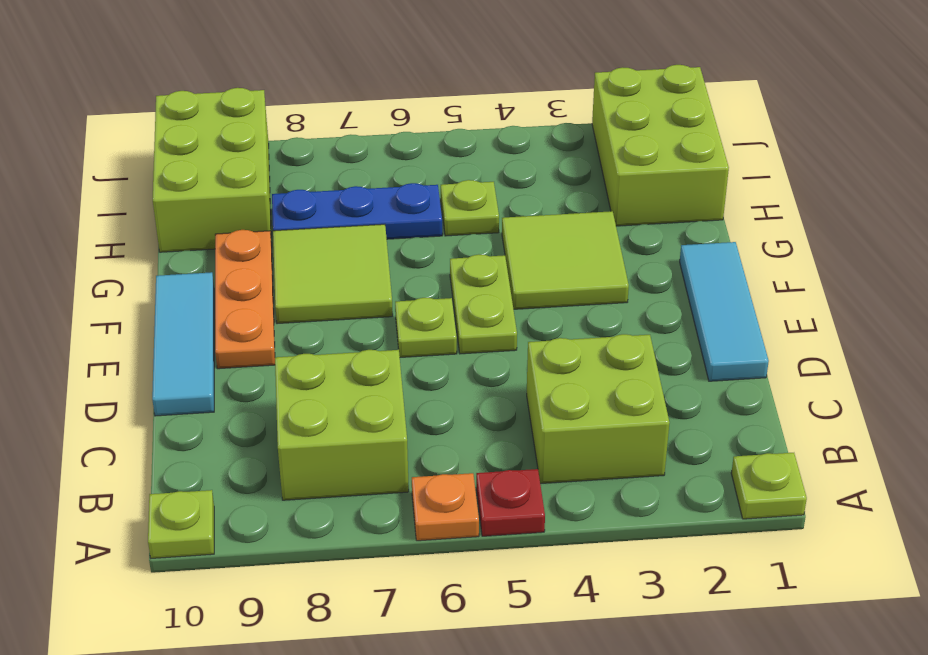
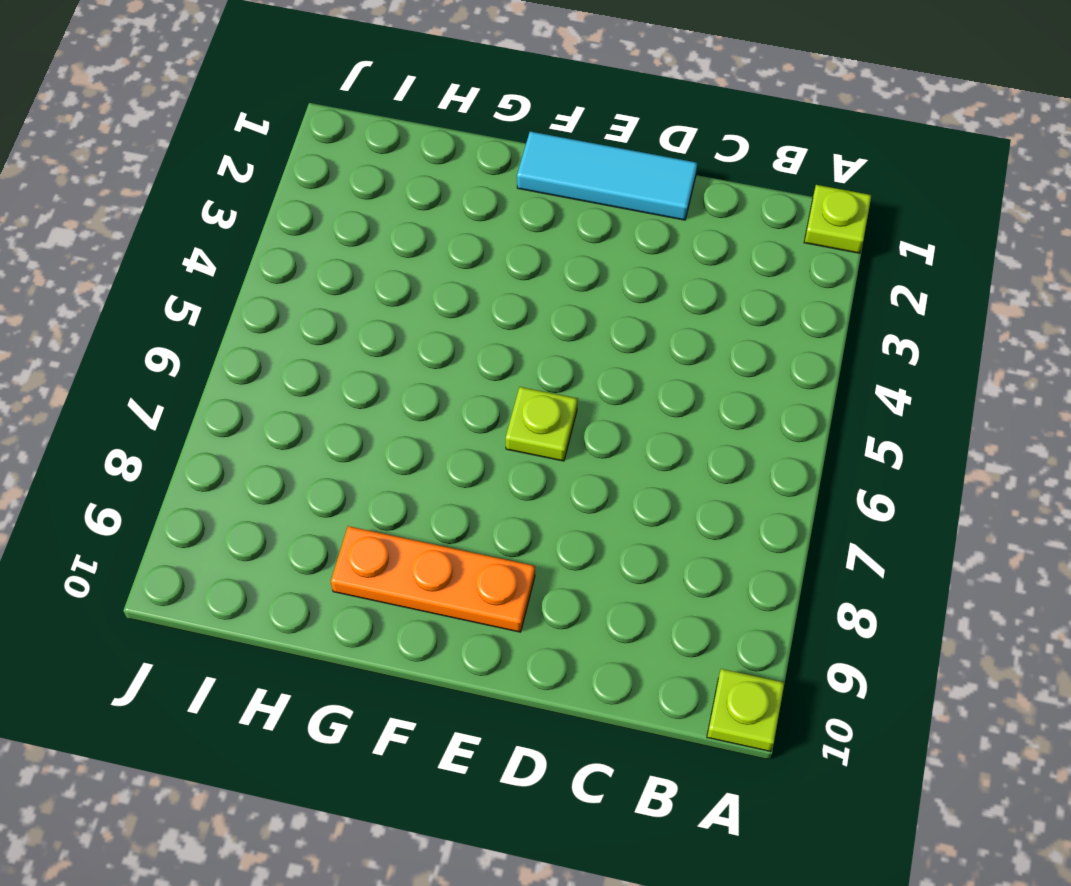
none -> red 1x1 plate [476,469,545,536]
none -> orange 1x1 plate [412,473,479,541]
none -> lime 2x2 brick [527,334,670,484]

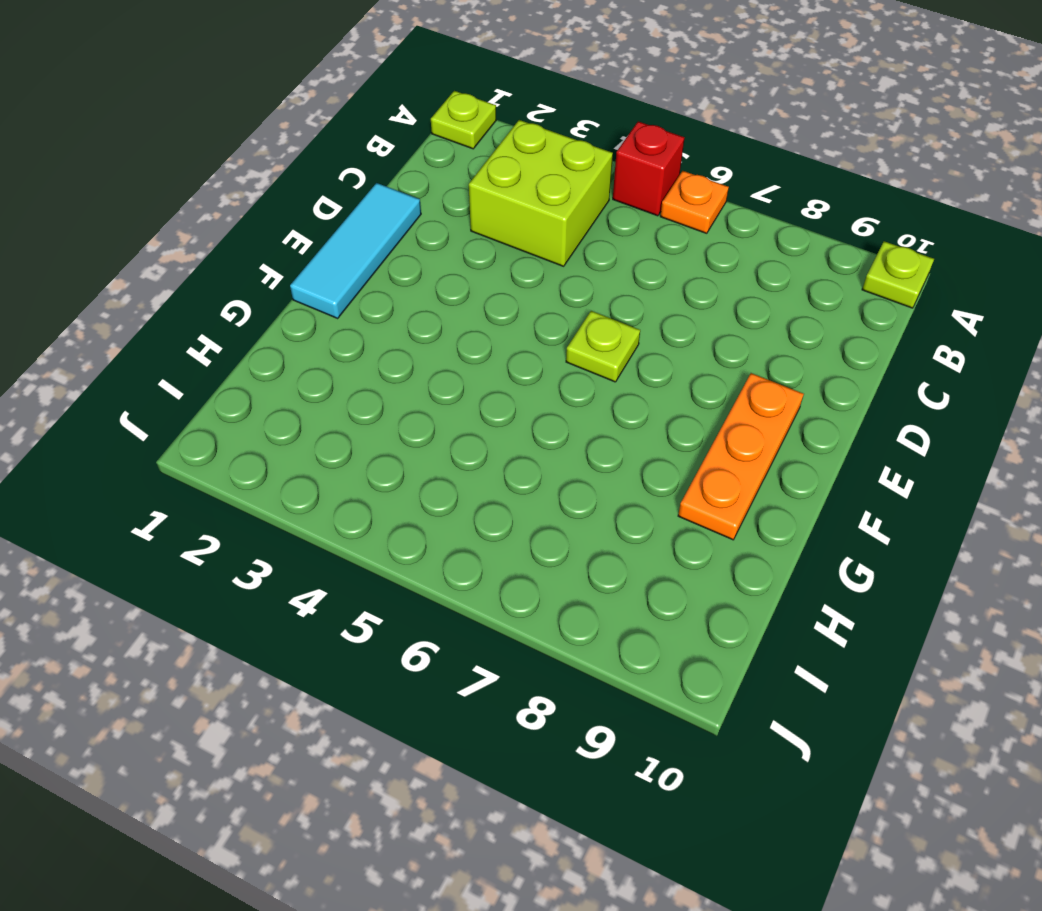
red 1x1 brick [613,121,684,216] -> red 1x1 plate [476,469,545,536]
none -> lime 2x2 brick [275,350,409,500]
none -> cyan 1x3 tile [152,272,214,416]
none -> lime 1x2 plate [450,254,517,354]

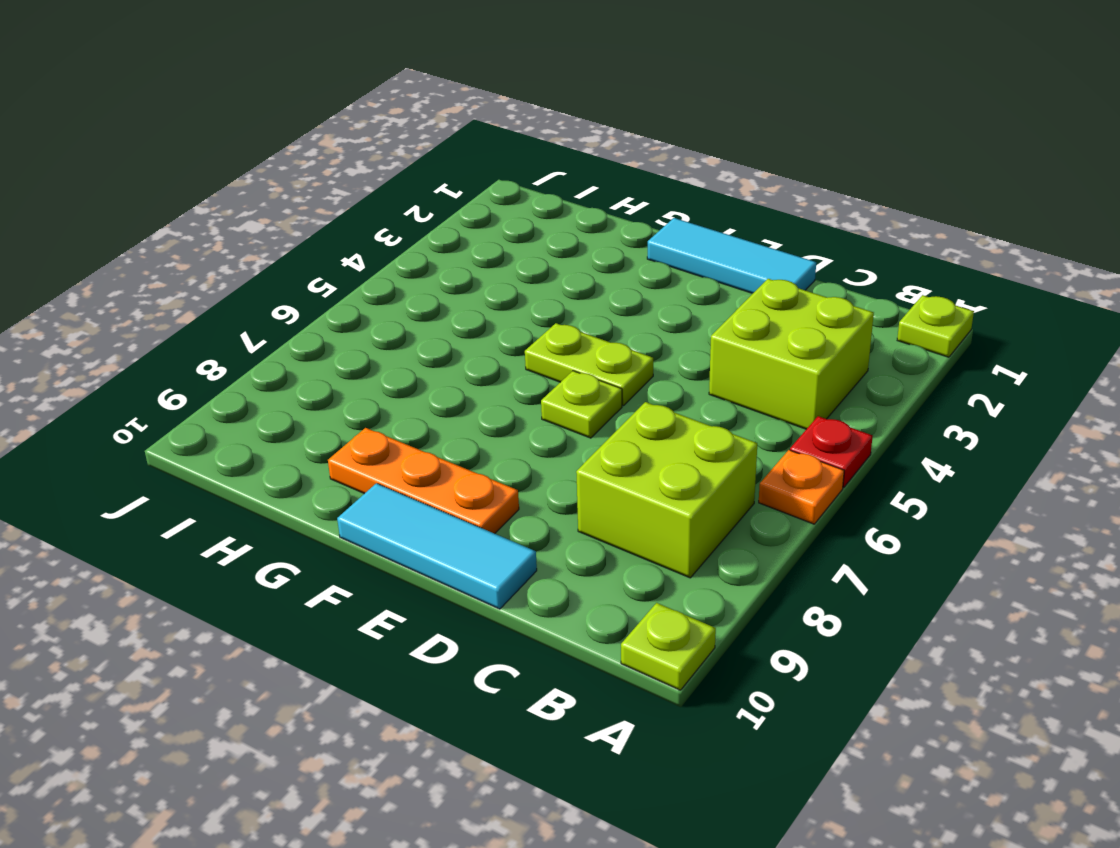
none -> lime 2x2 tile [502,211,629,309]
none -> lime 2x2 tile [273,224,393,324]
none -> lime 2x3 brick [592,65,729,226]

